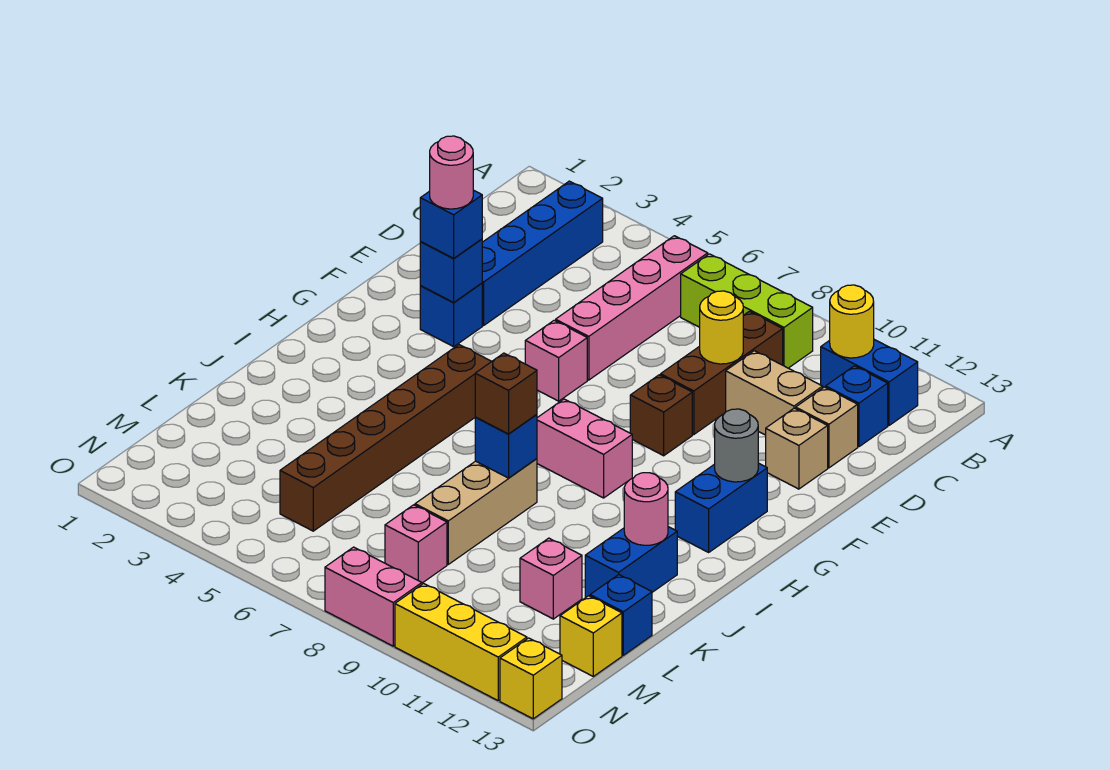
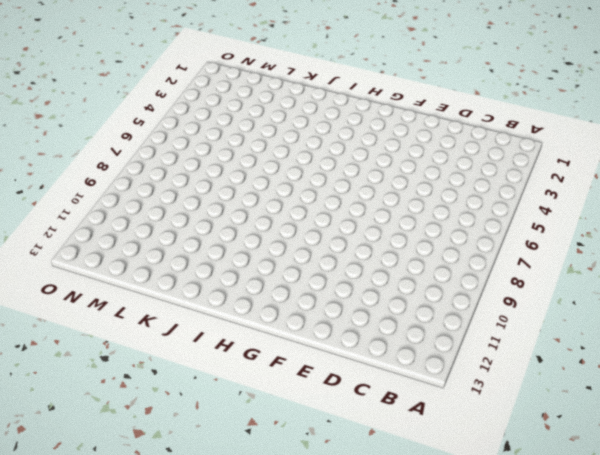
none -> blue 1x4 brick [482,181,603,325]
none -> pink 1x4 brick [556,236,708,380]
none -> lime 1x3 brick [681,254,813,368]
none -> blue 1x2 brick [821,340,918,425]

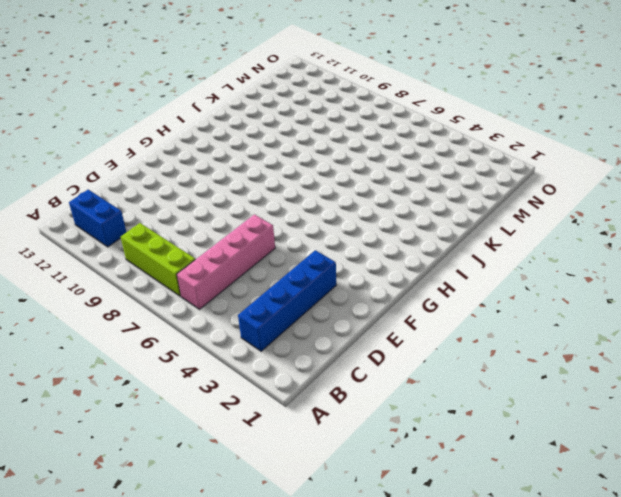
none -> brown 1x3 brick [661,311,783,435]
none -> blue 1x1 brick [826,366,888,447]
none -> tan 1x2 brick [726,351,823,435]
none -> tan 1x1 brick [796,387,858,468]

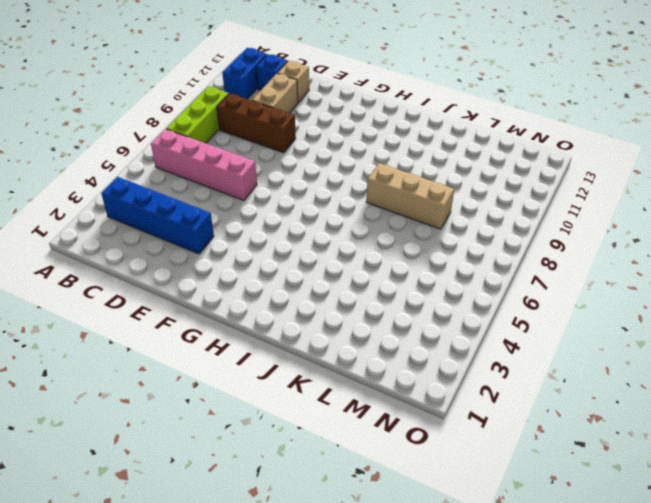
none -> tan 1x1 brick [766,408,828,489]
none -> blue 1x1 brick [420,283,482,347]
none -> pink 1x1 brick [525,320,587,401]
none -> brown 1x1 brick [630,375,692,456]

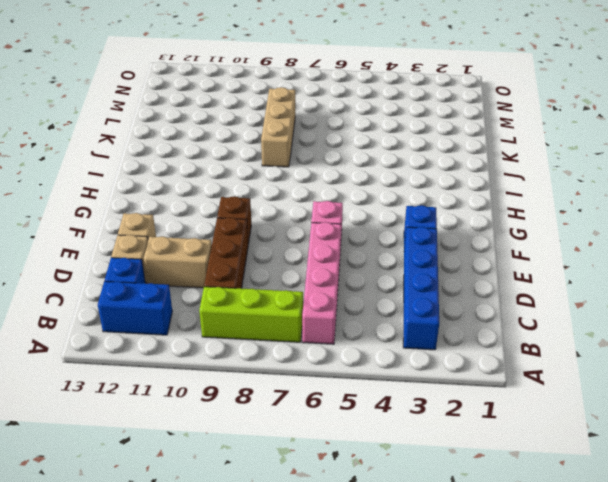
none -> blue 1x2 brick [675,463,767,552]
none -> brown 1x6 brick [280,345,492,531]
none -> pink 1x2 brick [537,399,632,498]
none -> blue 1x2 brick [585,527,677,598]

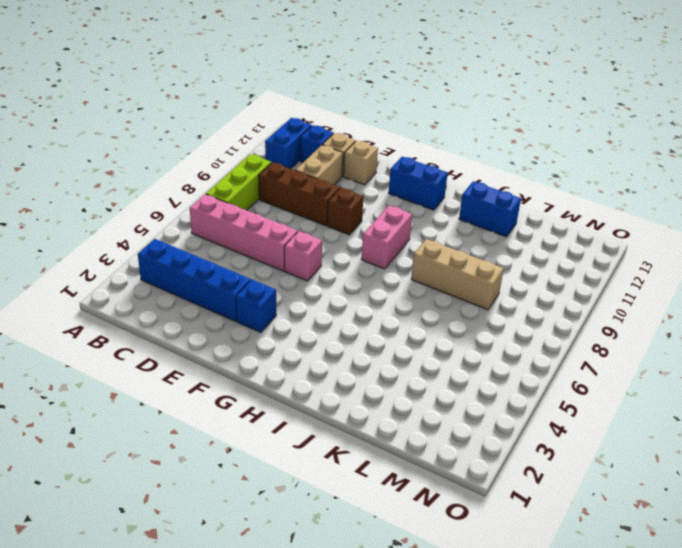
none -> brown 1x6 brick [280,345,492,531]
none -> pink 1x1 brick [520,538,582,619]
none -> blue 1x1 brick [590,575,652,655]
none -> pink 1x1 brick [385,505,447,583]

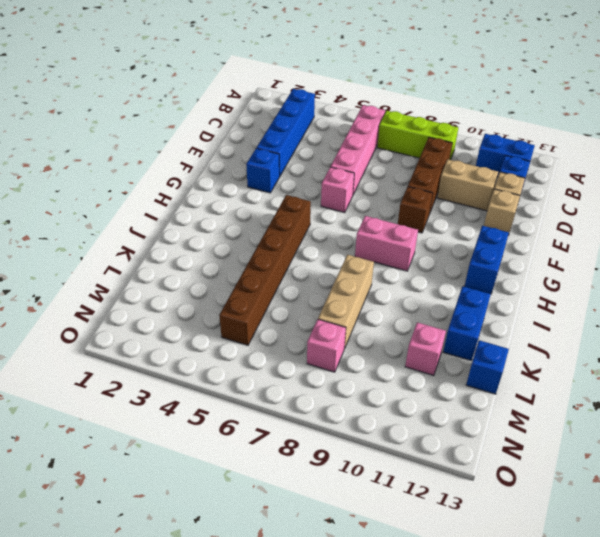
none -> yellow 1x1 brick [560,596,622,676]
none -> pink 1x2 brick [325,547,422,646]
none -> yellow 1x3 brick [395,584,527,700]
none -> yellow 1x1 brick [500,638,562,719]

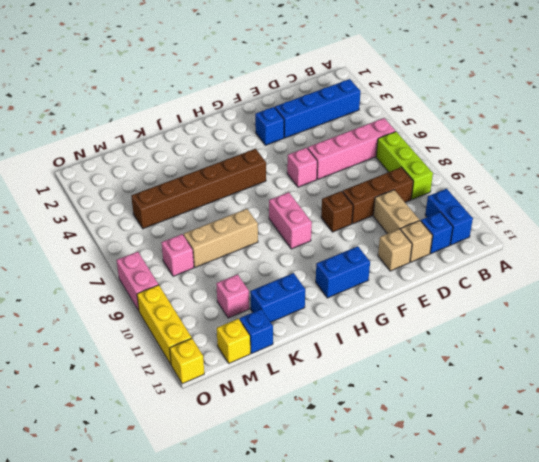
none -> yellow 1x1 round brick [830,285,874,358]
none -> yellow 1x1 round brick [700,291,743,364]
none -> blue 1x1 brick [420,239,482,302]
none -> grey 1x1 round brick [715,409,758,482]

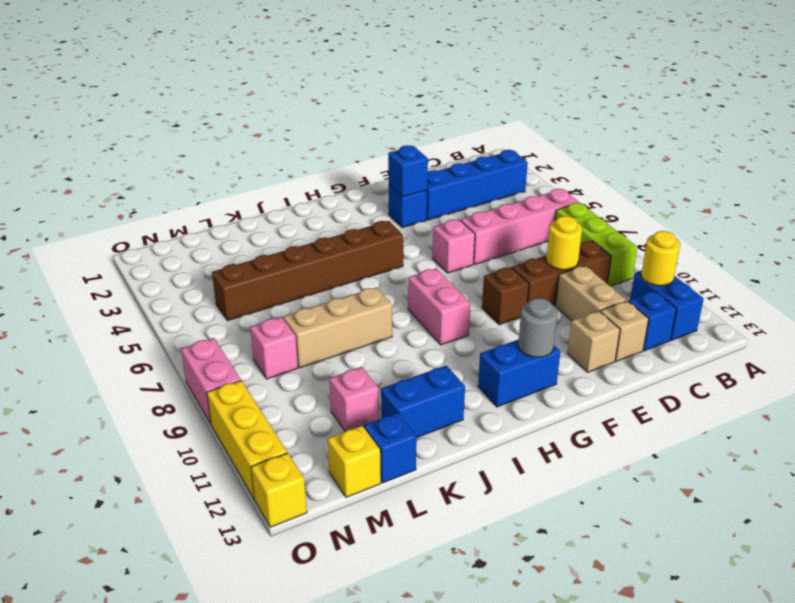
none -> blue 1x1 brick [475,414,537,478]
none -> pink 1x1 round brick [624,473,668,545]
none -> blue 1x1 brick [420,190,482,258]
none -> brown 1x1 brick [475,353,537,434]

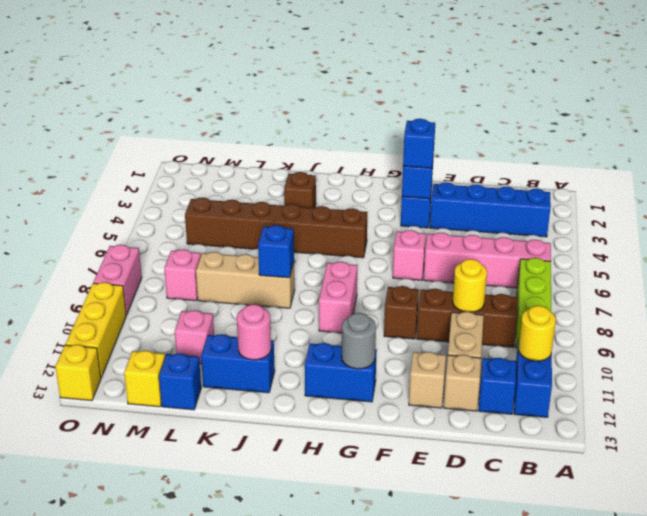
brown 1x1 brick [284,172,316,208] -> brown 1x1 brick moved to [475,353,537,434]
none -> pink 1x1 round brick [430,136,473,209]

